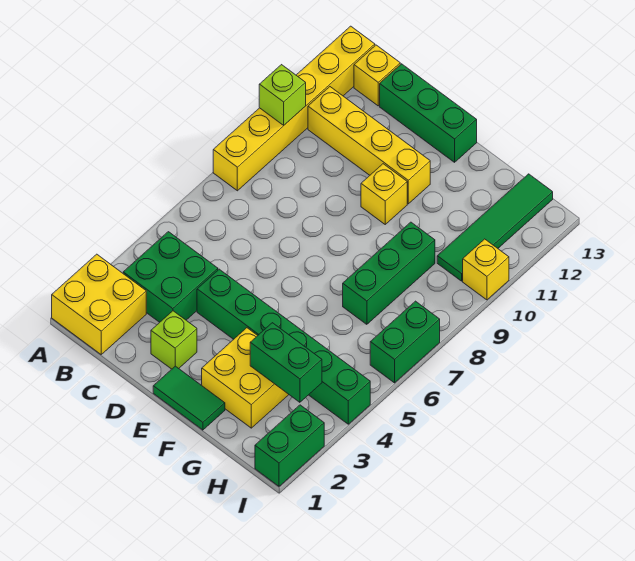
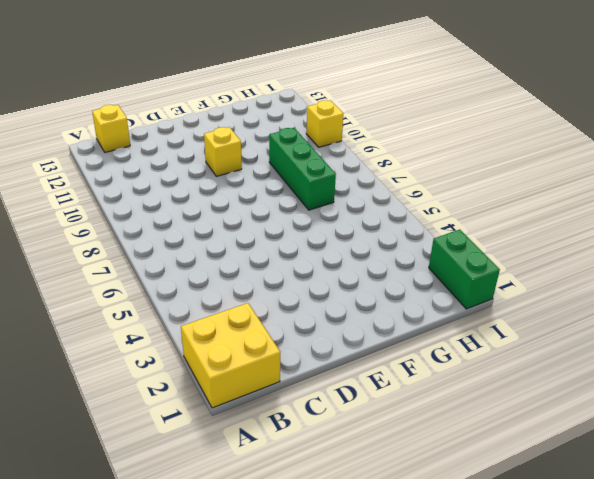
none -> yellow 1x6 brick [213,26,375,191]
none -> green 2x2 brick [123,232,218,322]
none -> yellow 1x4 brick [308,87,430,204]

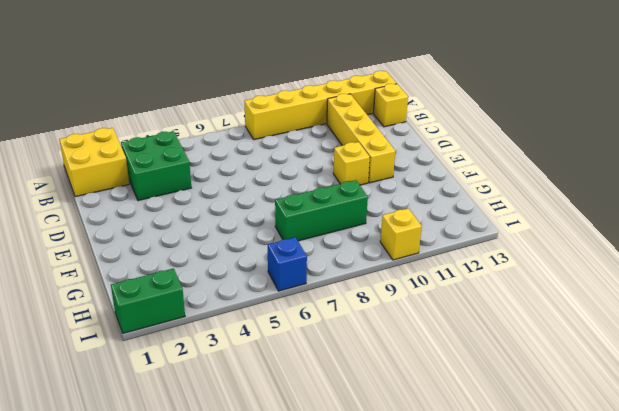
blue 1x1 brick [268,237,307,291] -> green 1x2 brick [370,301,440,383]
none -> green 1x3 brick [380,64,477,162]
none -> lime 1x1 brick [151,311,197,369]
none -> green 1x6 brick [197,269,370,424]

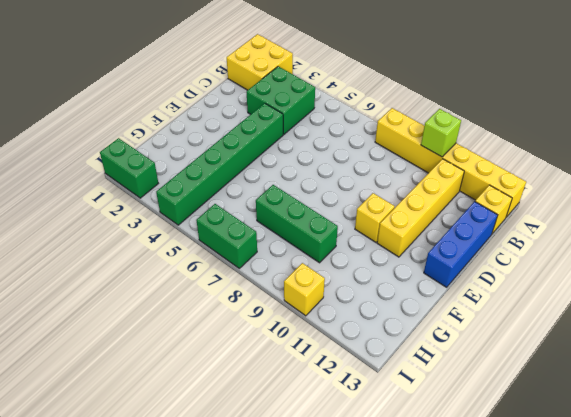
blue 1x3 brick [424,201,498,287] -> green 1x3 brick [380,64,477,162]
none -> lime 1x1 brick [151,311,197,369]
none -> green 1x2 tile [153,366,225,430]
none -> yellow 2x2 brick [202,328,289,428]

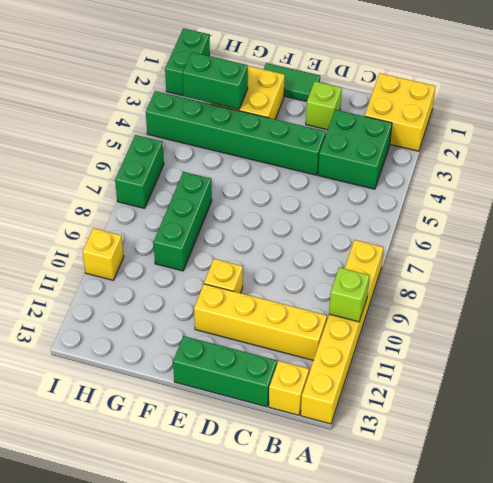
none -> green 1x4 tile [437,174,553,281]

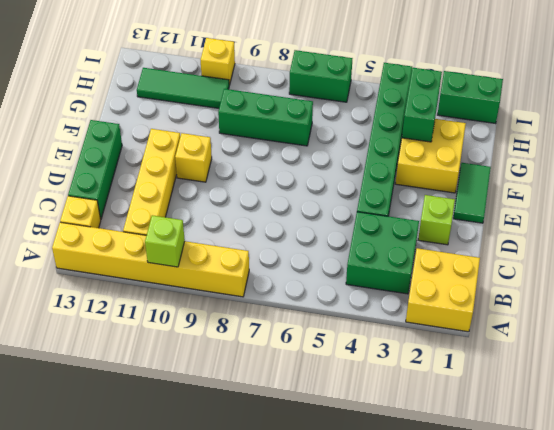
green 1x3 tile [137,68,229,108] -> green 1x4 tile [437,174,553,281]

